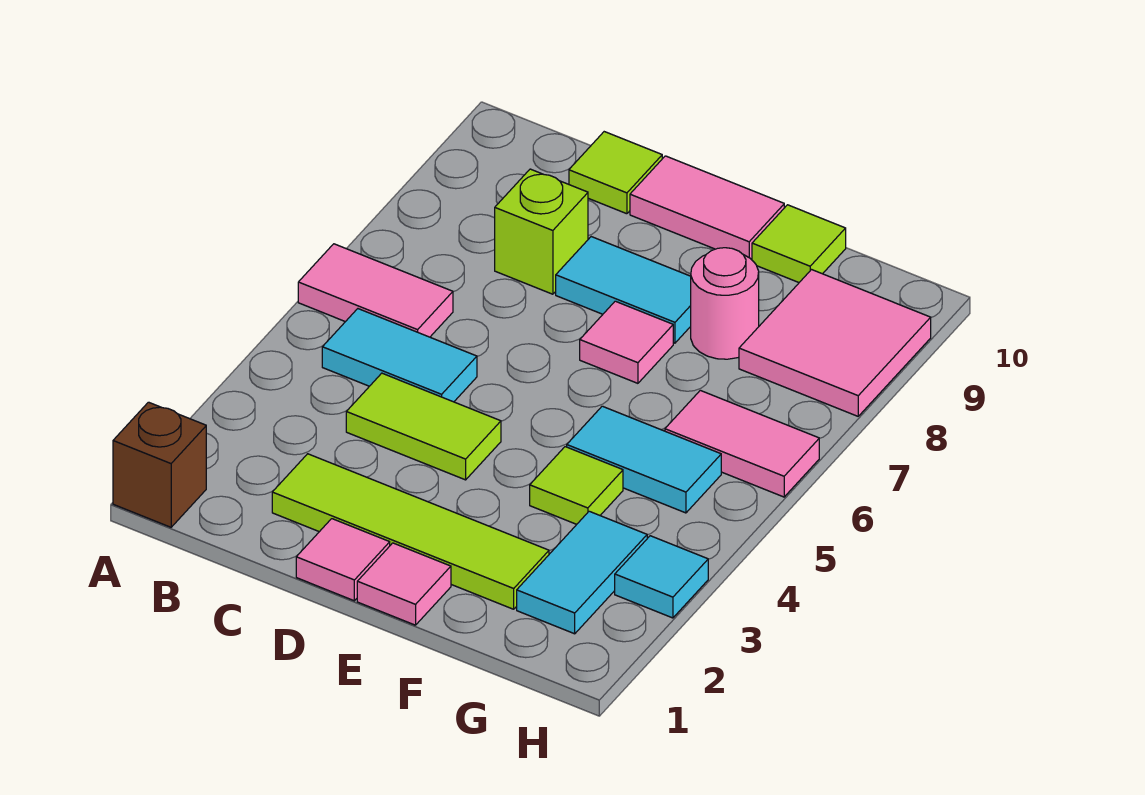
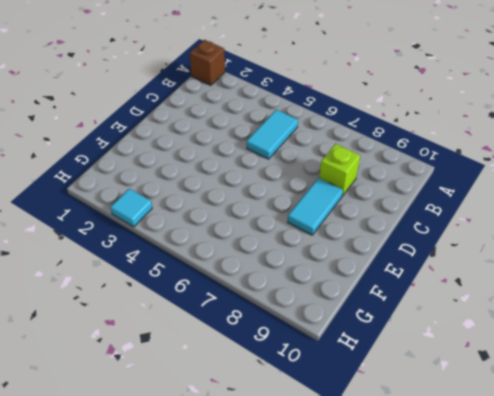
none -> pink 1x2 tile [298,244,453,337]
none -> lime 1x4 tile [272,454,549,609]
none -> lime 1x2 tile [346,373,501,480]

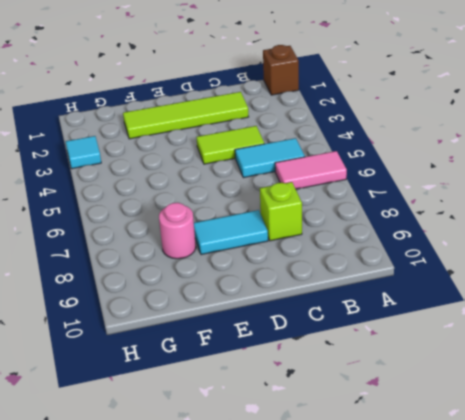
none -> lime 1x1 tile [569,132,662,214]
none -> pink 1x1 tile [296,519,390,601]
none -> pink 1x2 tile [630,156,784,260]

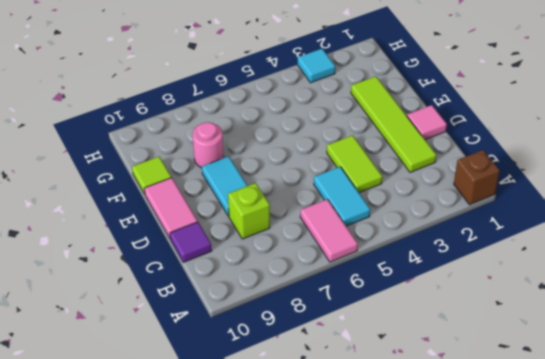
purple 1x1 tile [170,222,212,262] -> lime 1x1 tile [569,132,662,214]
none -> pink 1x1 tile [357,543,451,625]
none -> pink 1x1 tile [580,301,673,383]
none -> lime 1x1 tile [530,447,623,524]

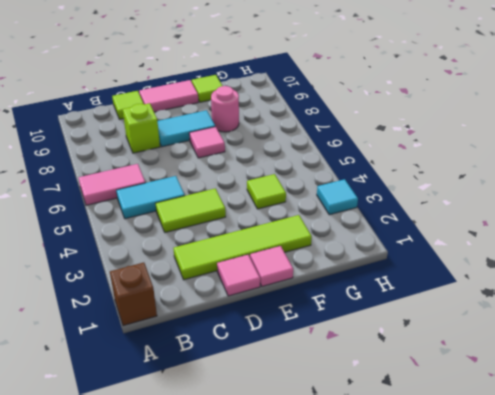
none -> cyan 1x2 tile [567,406,721,513]
none -> cyan 1x2 tile [517,511,647,634]
none -> pink 1x2 tile [665,390,819,497]

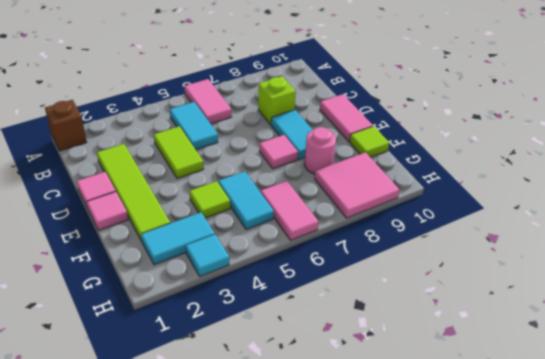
none -> lime 1x1 tile [569,132,662,214]

